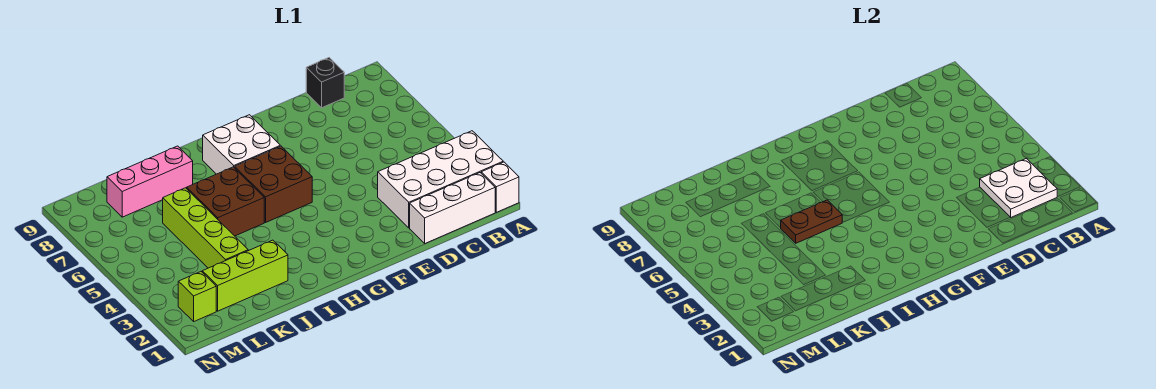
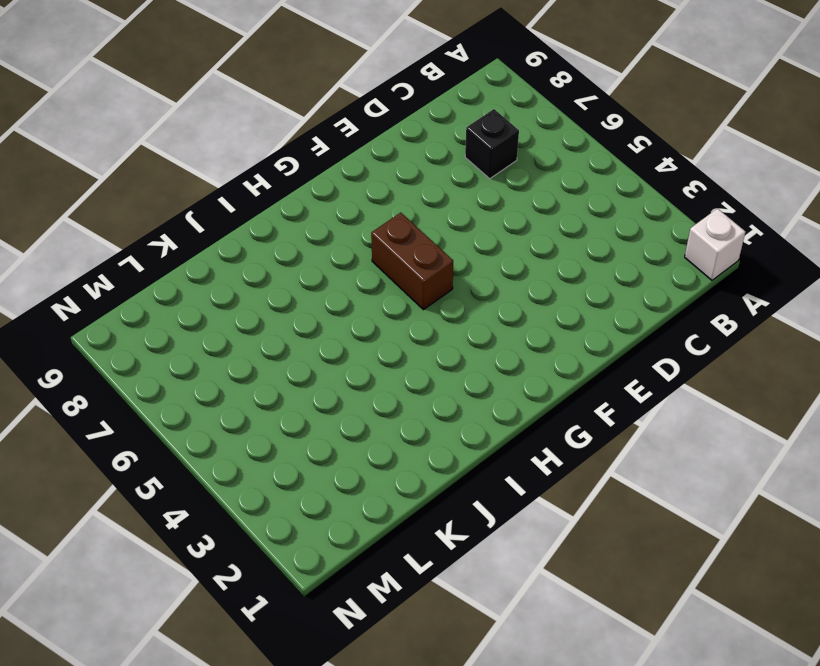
black 1x1 brick [465,109,519,179] -> black 1x1 brick moved to [306,58,344,108]
brown 1x2 brick [371,213,453,310] -> brown 2x2 brick [235,146,312,222]
none -> white 2x4 brick [378,131,503,228]
none -> white 1x3 brick [410,173,495,243]
none -> white 2x2 brick [203,115,280,174]

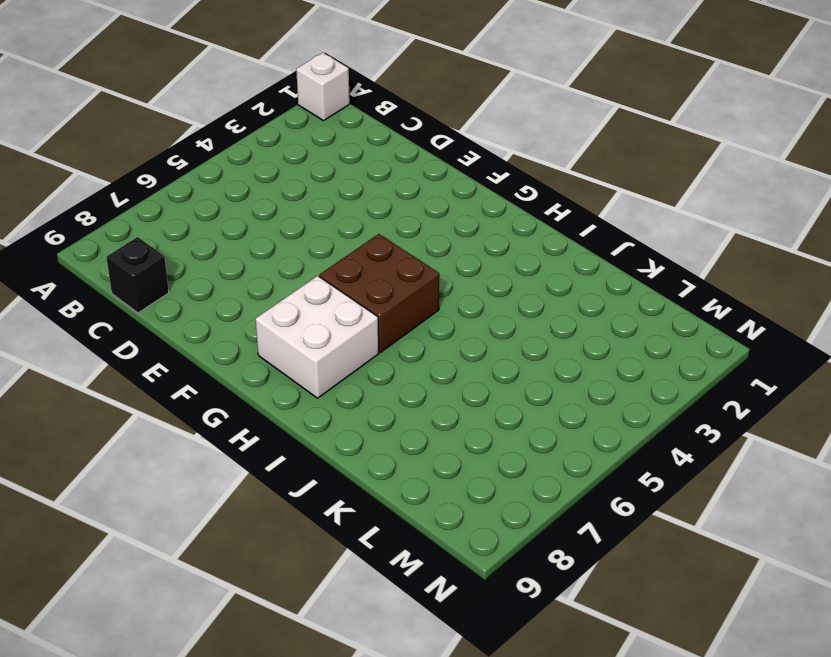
none -> white 2x4 brick [378,131,503,228]
none -> white 1x3 brick [410,173,495,243]
none -> brown 2x2 brick [187,167,264,236]

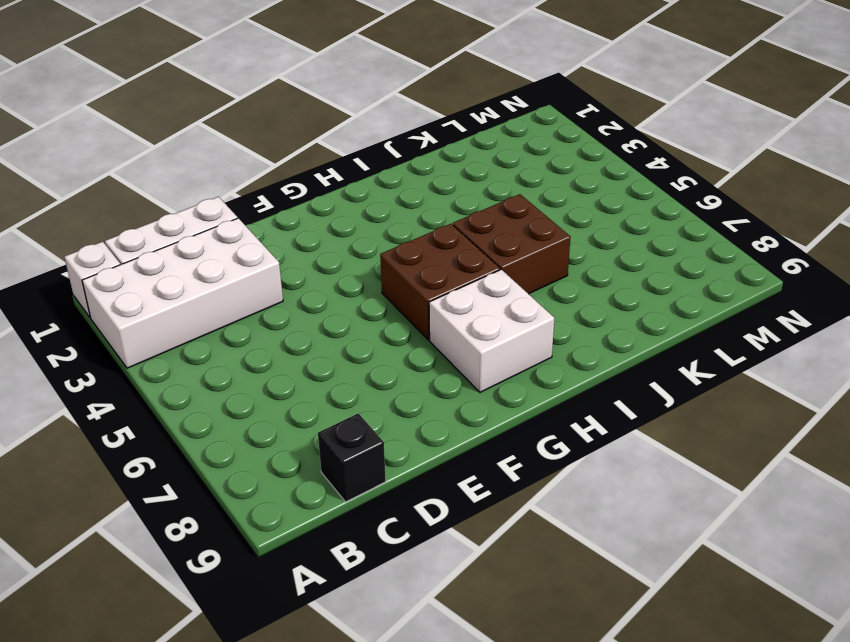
none -> lime 1x3 brick [202,240,288,311]
none -> pink 1x3 brick [107,146,193,217]
none -> lime 1x4 brick [163,188,248,268]

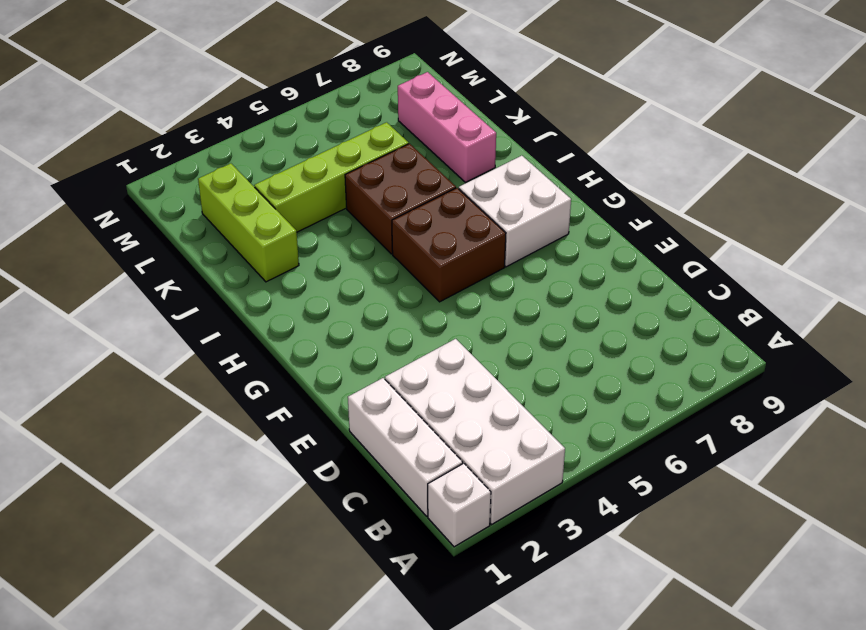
none -> black 1x1 brick [306,58,344,108]
none -> lime 1x1 brick [178,272,216,321]
none -> white 2x2 plate [980,159,1057,217]

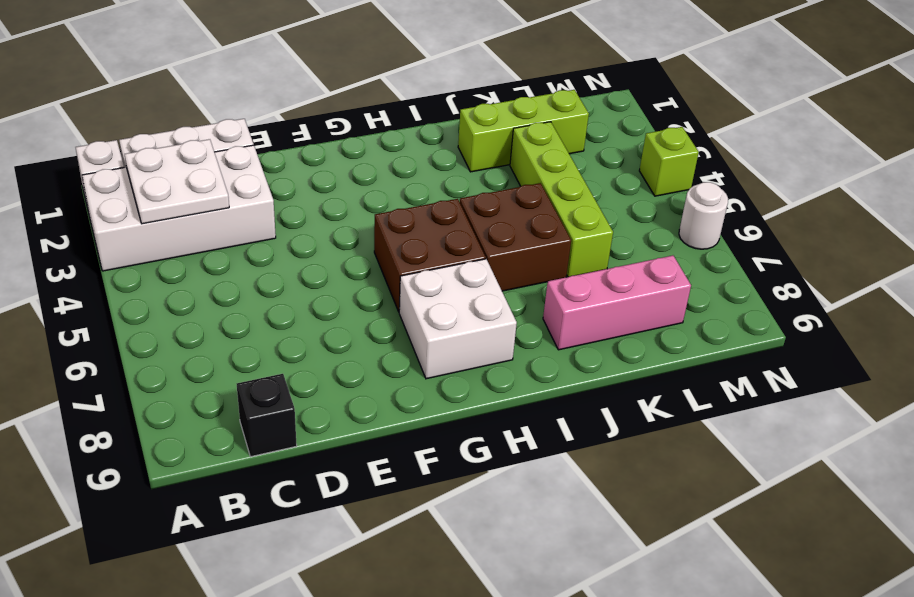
lime 1x1 brick [639,127,699,196] -> lime 1x1 brick moved to [178,272,216,321]
white 1x1 round brick [679,182,728,249] -> none
none -> brown 1x2 plate [781,200,842,243]

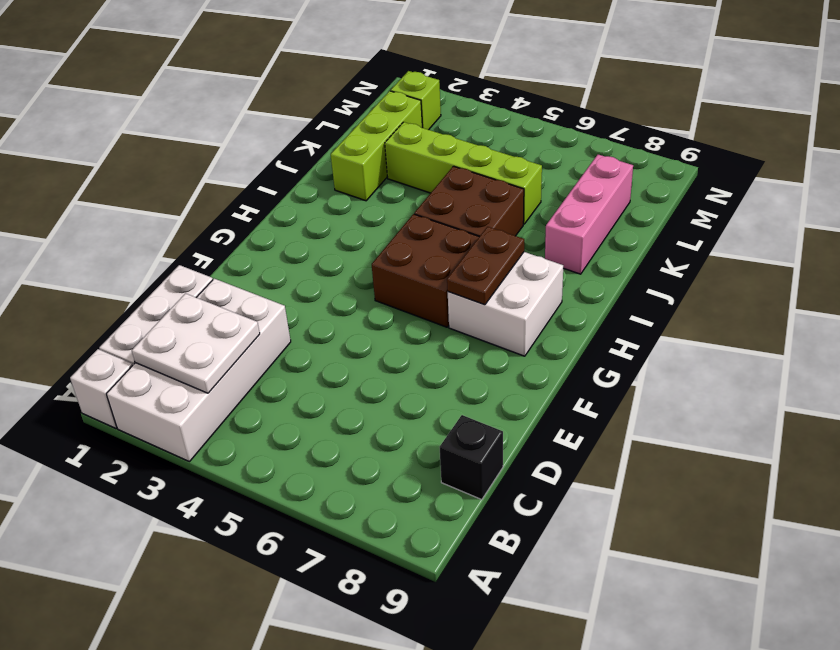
brown 1x2 plate [447,227,524,305] -> brown 1x2 plate moved to [781,200,842,243]

